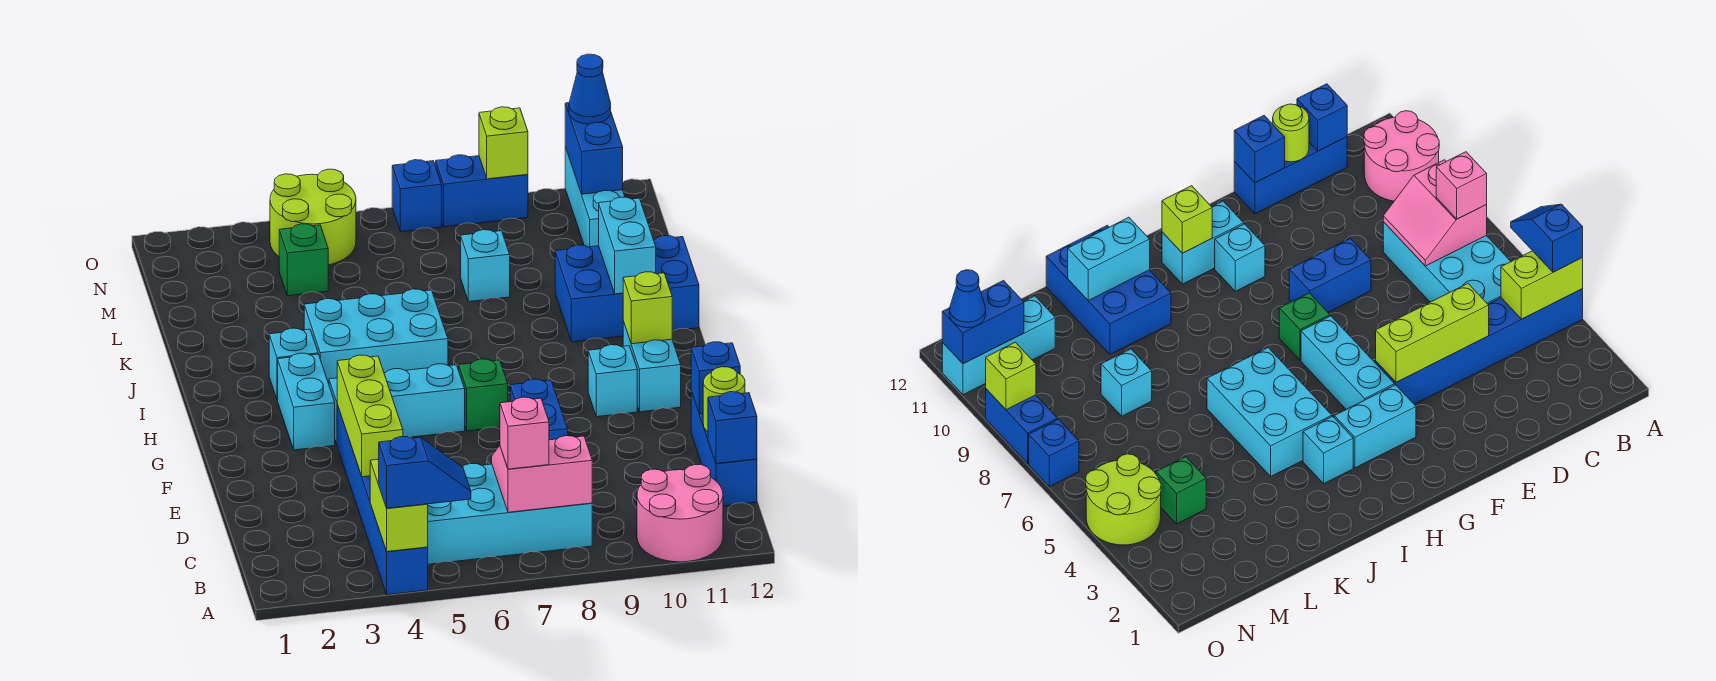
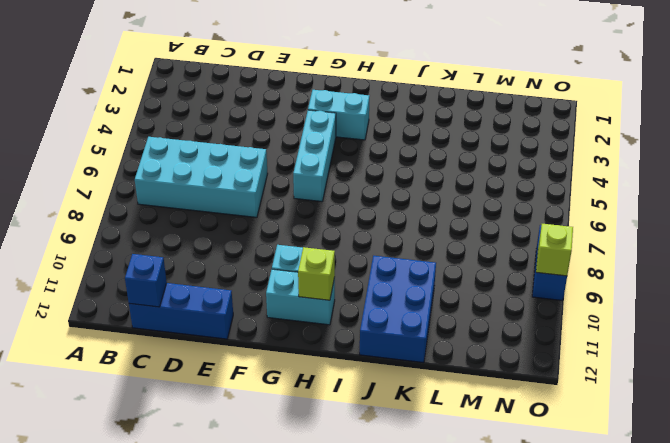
cyan 2x4 brick [135,137,268,217] -> cyan 2x4 brick turned to [428,464,592,564]
none -> blue 1x6 brick [337,405,428,595]
none -> pink 2x2 round brick [637,465,723,562]
none -> blue 1x2 brick [510,379,568,440]
none -> green 1x1 brick [459,359,508,431]

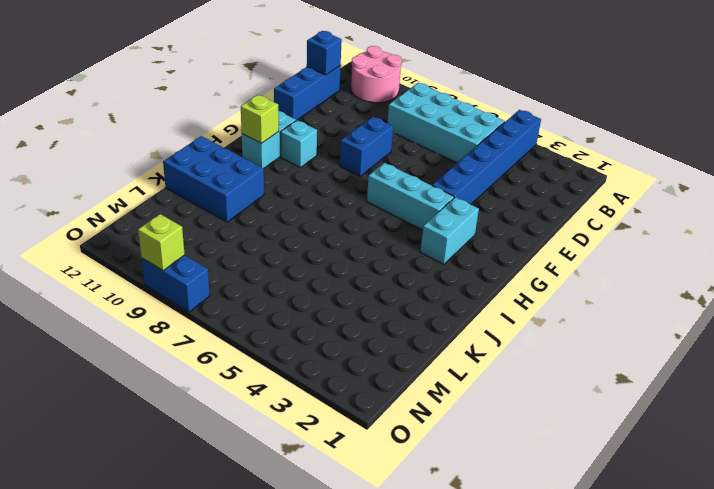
none -> green 1x1 brick [459,359,508,431]
none -> cyan 1x1 brick [269,328,318,400]
none -> cyan 2x3 brick [304,289,448,384]
none -> cyan 1x1 brick [461,230,510,302]

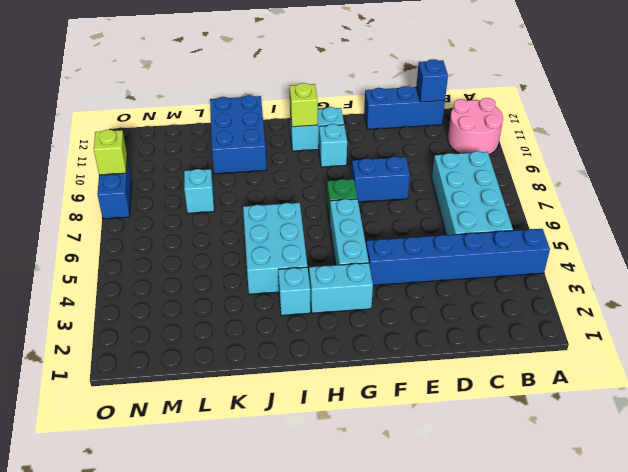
none -> green 1x1 brick [279,224,328,296]
none -> cyan 1x3 brick [565,147,625,247]
none -> lime 2x2 round brick [270,169,356,265]
none -> blue 1x1 brick [392,160,442,232]

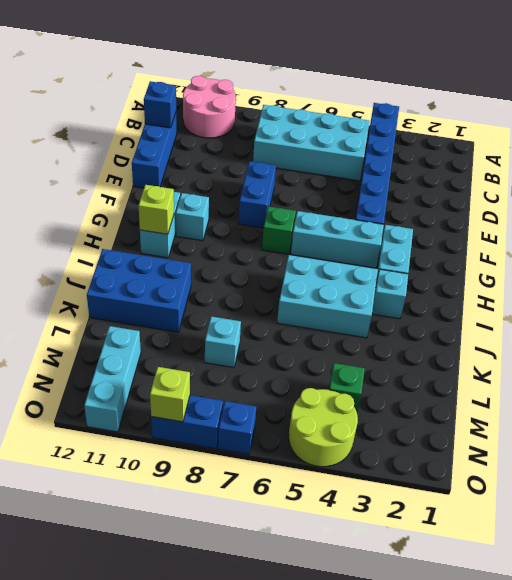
none -> lime 1x2 brick [370,459,428,552]
none -> pink 2x2 slope [492,436,592,512]
none -> lime 1x3 brick [337,355,403,477]
none -> lime 1x1 round brick [703,367,745,432]

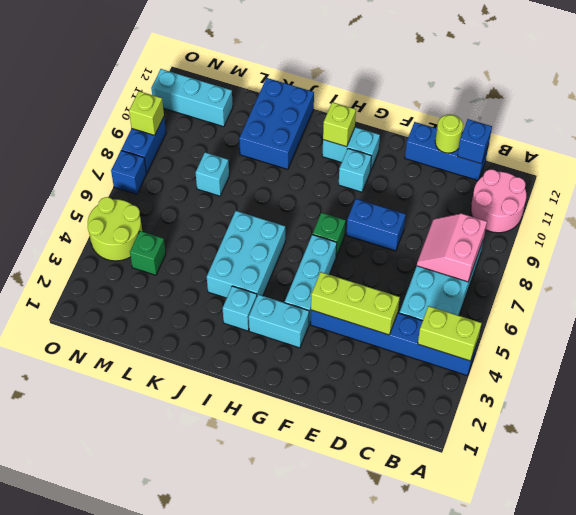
none -> blue 1x1 brick [691,342,740,414]
none -> cyan 1x2 brick [599,197,656,294]
none -> blue 1x2 brick [565,103,623,194]
none -> blue 1x2 slope [379,437,471,508]

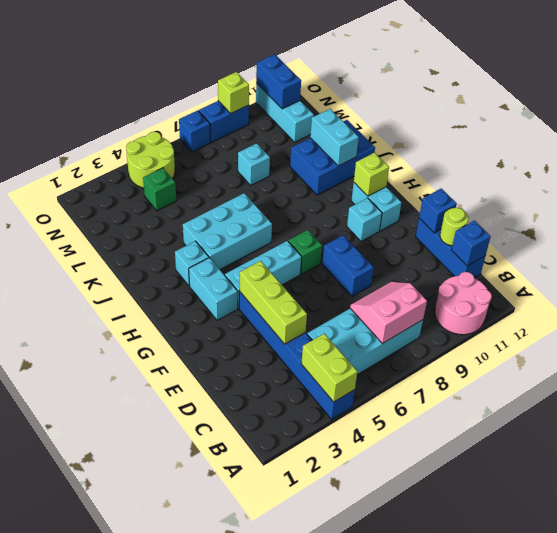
none -> blue 1x2 slope [379,437,471,508]
none -> pink 1x1 brick [500,397,549,469]
none -> blue 1x1 cone [569,54,611,124]

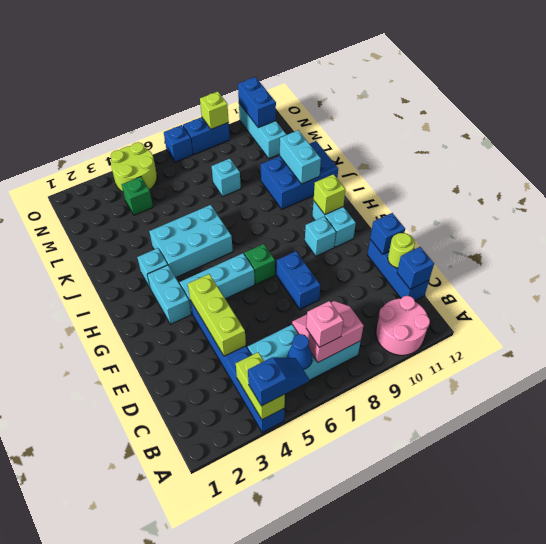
blue 1x1 cone [287,334,312,370] -> blue 1x1 cone moved to [569,54,611,124]

